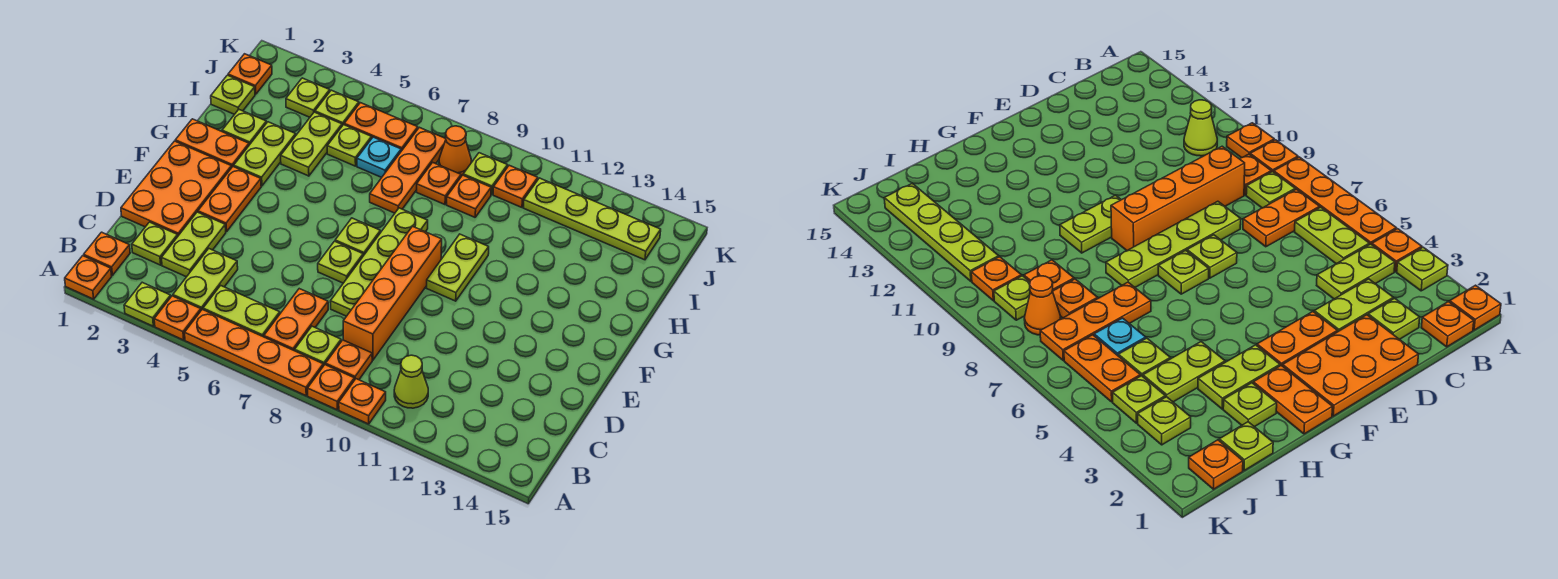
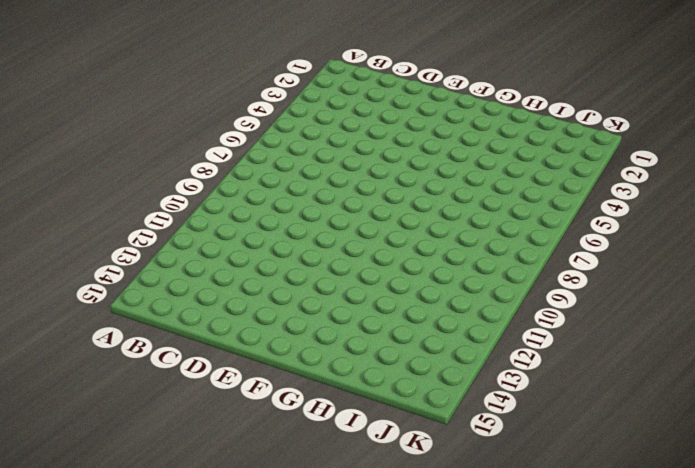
none -> orange 1x1 plate [65,256,112,299]
none -> lime 1x1 plate [124,282,171,326]
none -> orange 1x1 plate [154,296,201,340]
none -> orange 1x4 plate [185,309,323,396]

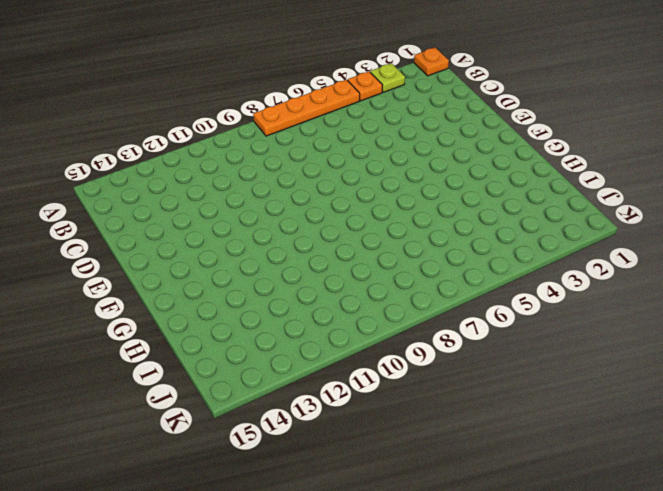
none -> orange 1x1 plate [308,365,354,410]
none -> orange 1x1 plate [339,379,386,424]
none -> orange 1x1 plate [84,232,130,275]
none -> lime 1x2 plate [173,249,238,310]

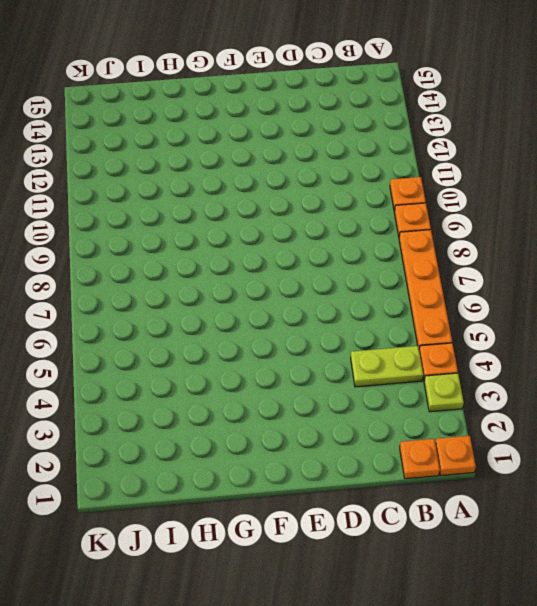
none -> lime 1x2 plate [203,285,280,337]
none -> orange 1x2 plate [264,289,328,351]
none -> lime 1x1 plate [295,326,341,366]
none -> orange 1x1 plate [326,340,372,380]

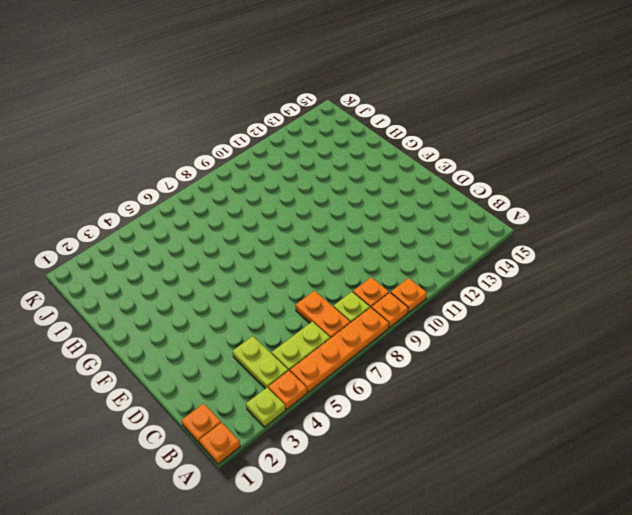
none -> lime 1x1 cone [394,355,428,408]
none -> lime 1x1 plate [132,222,178,265]
none -> lime 1x2 plate [162,212,226,277]
none -> orange 1x4 brick [343,226,442,360]

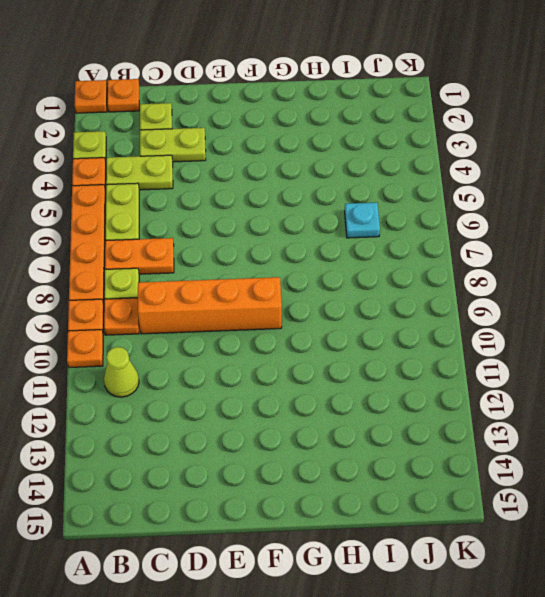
none -> orange 2x3 plate [121,141,232,236]
none -> lime 1x4 plate [330,208,428,316]
none -> orange 1x2 plate [198,166,261,232]
none -> lime 1x1 plate [318,241,363,283]

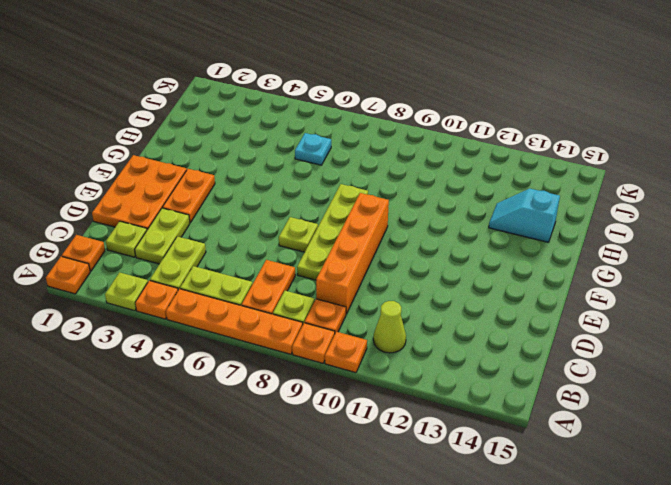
cyan 1x2 slope [489,189,560,242] -> none
none -> lime 1x1 plate [335,218,380,256]
none -> lime 1x2 plate [427,234,489,301]
none -> orange 1x2 plate [175,119,249,167]
none -> lime 1x2 plate [234,122,296,186]

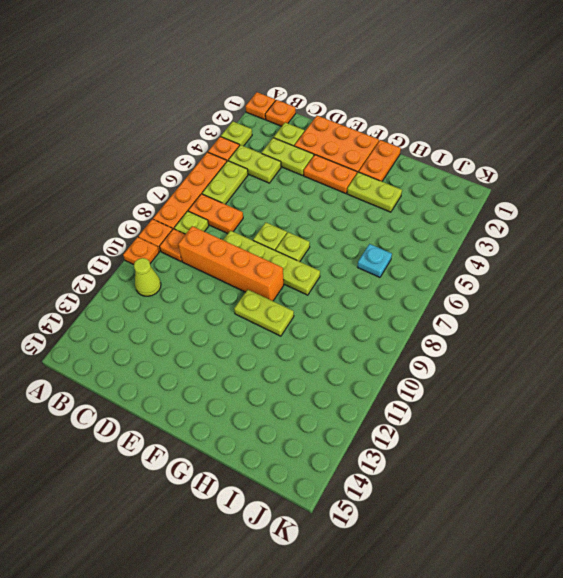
none -> lime 1x1 plate [222,110,266,145]
none -> lime 1x2 plate [281,112,342,176]
none -> orange 1x3 plate [370,127,446,213]
none -> lime 1x1 plate [211,75,255,114]

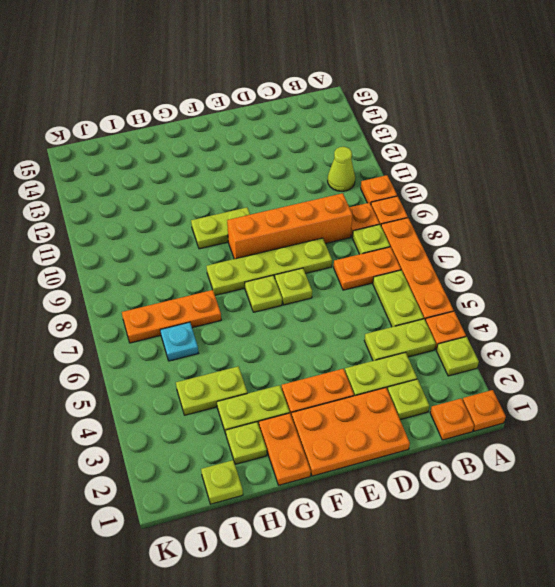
none -> lime 1x1 plate [327,125,372,166]
none -> orange 1x1 plate [417,162,461,205]
none -> orange 1x1 plate [447,175,491,217]
none -> orange 1x1 plate [228,54,272,94]

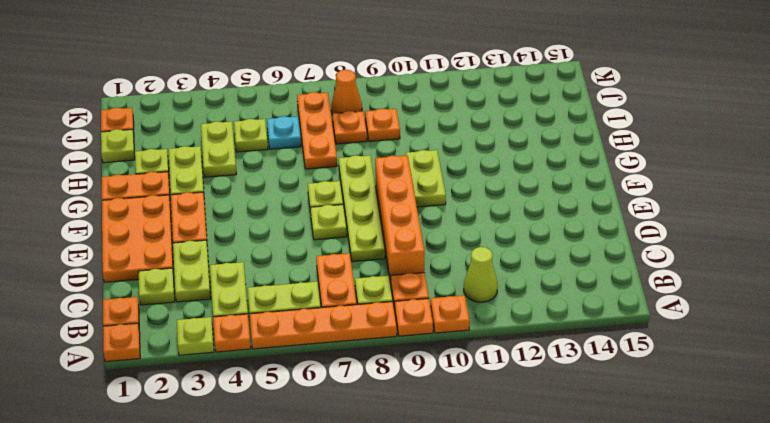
none -> lime 1x1 plate [286,78,330,117]
none -> lime 1x1 plate [315,90,359,126]
none -> orange 1x2 plate [344,103,418,151]
none -> lime 1x1 plate [463,153,508,195]

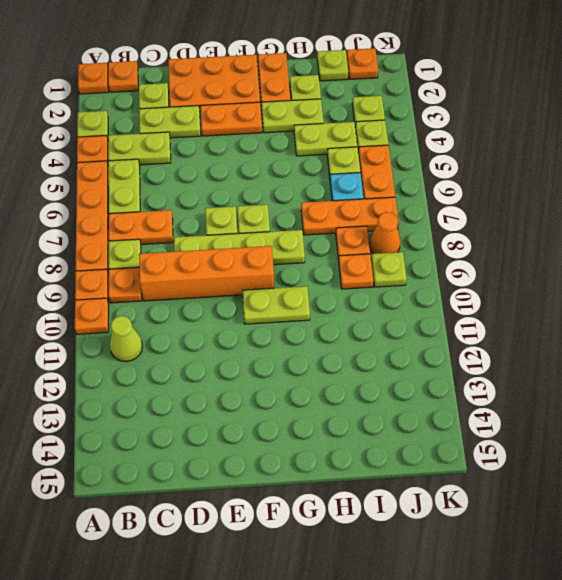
none -> orange 1x1 plate [493,165,538,207]
none -> lime 1x4 plate [524,178,661,260]

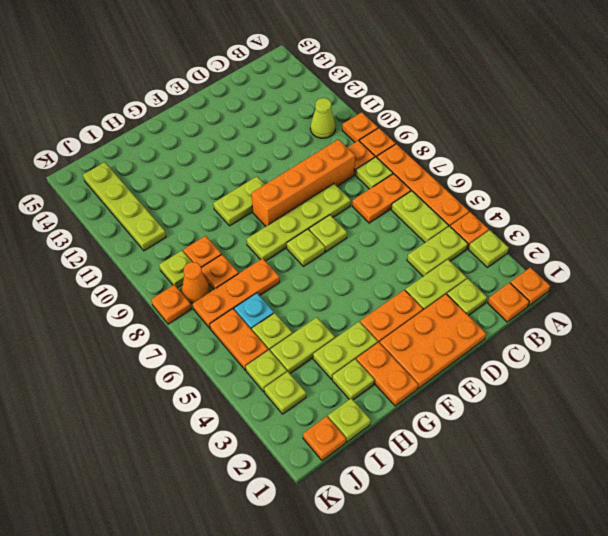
orange 1x1 plate [151,285,191,324] -> orange 1x1 plate moved to [493,165,538,207]

